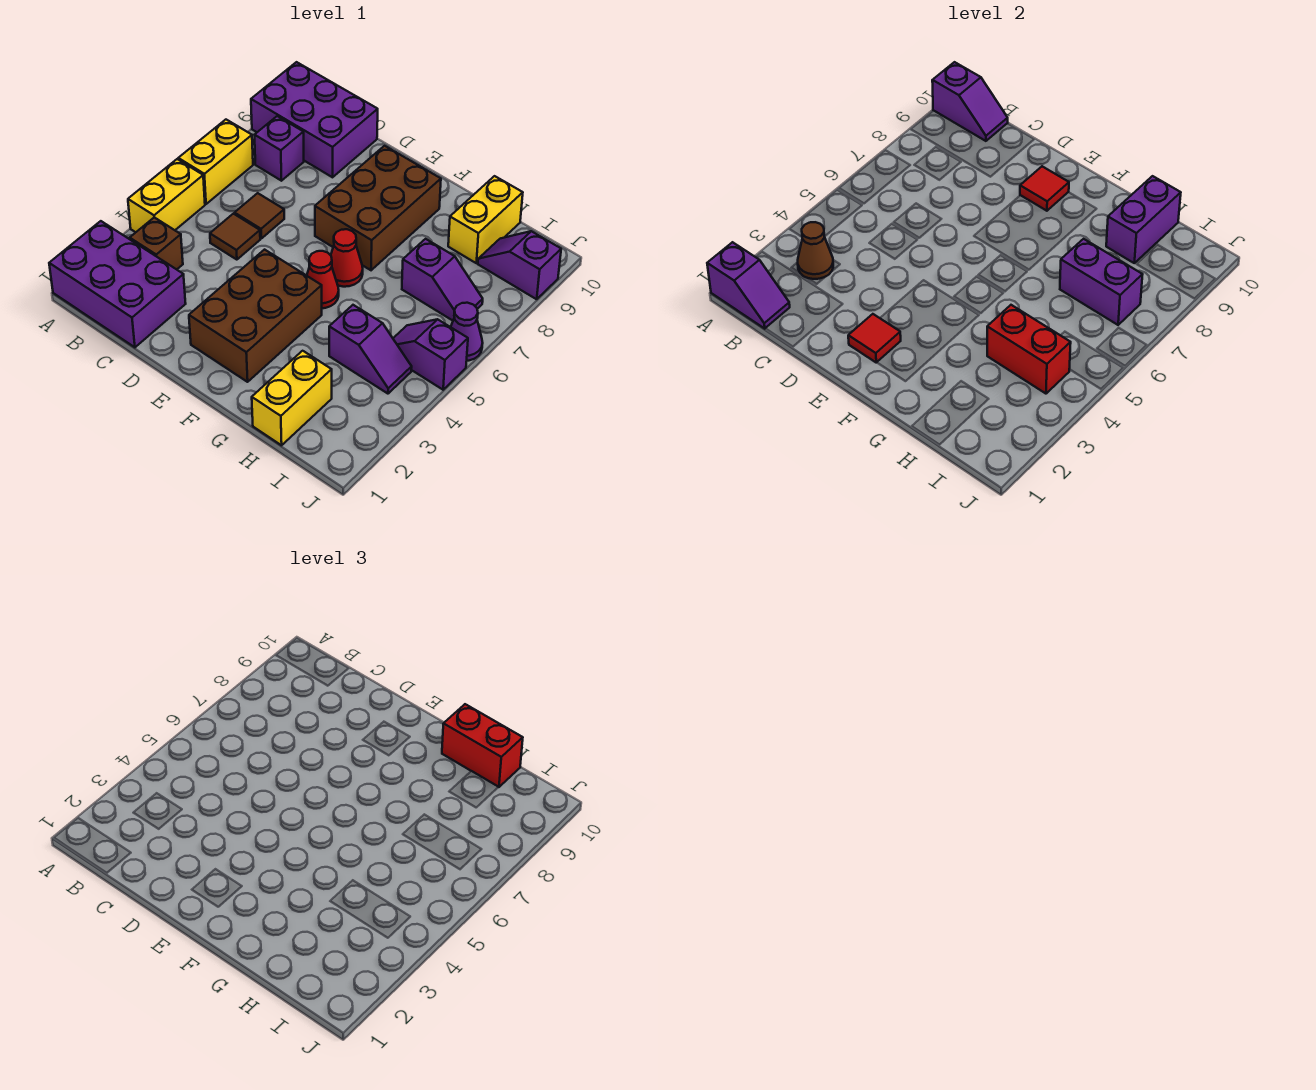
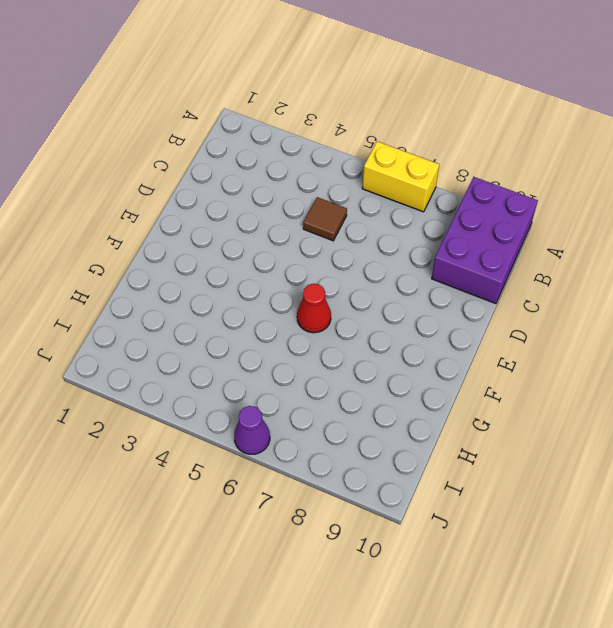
none -> purple 2x3 brick [49,221,186,347]
none -> yellow 1x2 brick [128,159,205,232]
none -> brown 1x1 brick [130,217,183,269]

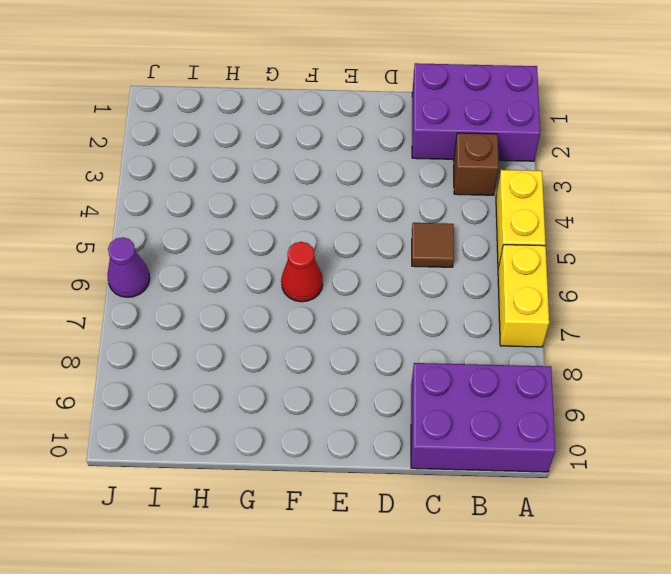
none -> purple 1x1 brick [255,116,304,181]
none -> brown 1x1 tile [235,193,284,238]
none -> brown 2x3 brick [189,250,322,382]

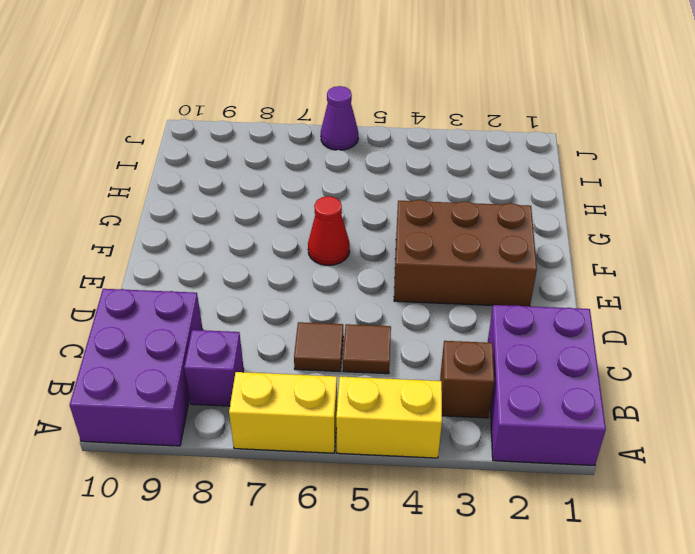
none -> brown 2x3 brick [315,146,441,270]
none -> red 1x1 cone [307,251,339,308]
none -> yellow 1x2 brick [252,351,332,445]

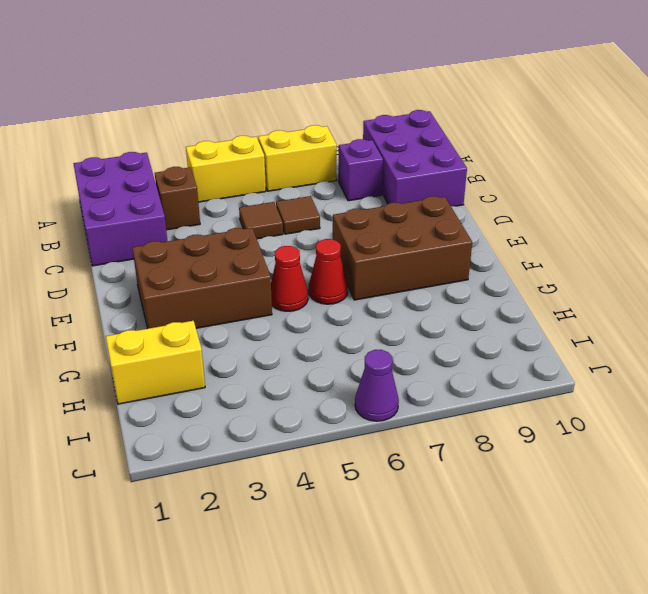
none -> purple 1x2 slope [329,305,412,394]
none -> purple 1x2 slope [402,239,483,321]
none -> yellow 1x2 brick [448,176,523,263]

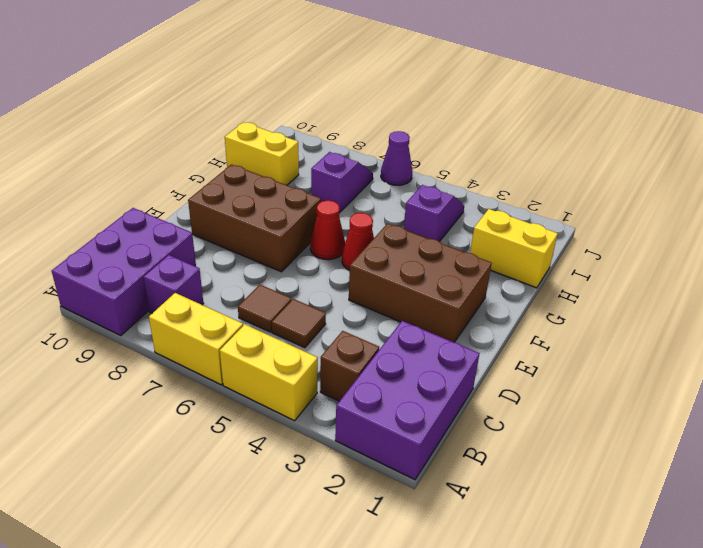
none -> purple 1x2 slope [393,319,468,390]
none -> purple 1x2 slope [478,231,561,299]
none -> purple 1x2 slope [707,242,790,329]

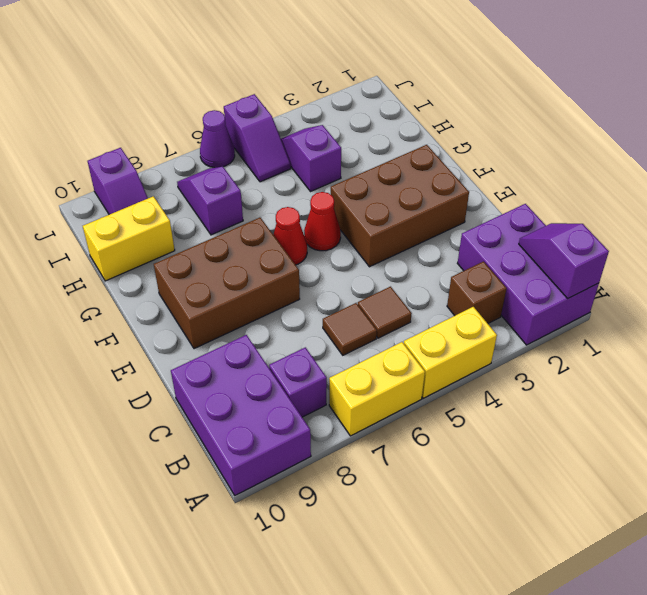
none -> yellow 1x2 brick [252,351,332,445]
none -> purple 1x2 slope [932,62,1008,141]
none -> brown 1x1 cone [798,222,833,279]

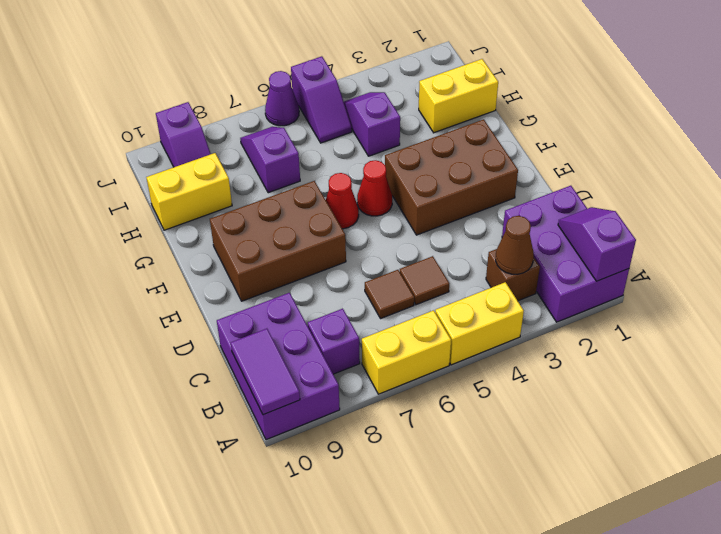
purple 1x2 tile [231,329,300,415] -> purple 1x2 slope [932,62,1008,141]
none -> red 1x1 tile [848,314,901,363]
none -> red 1x1 tile [1020,166,1069,211]
none -> red 1x2 brick [987,305,1071,394]

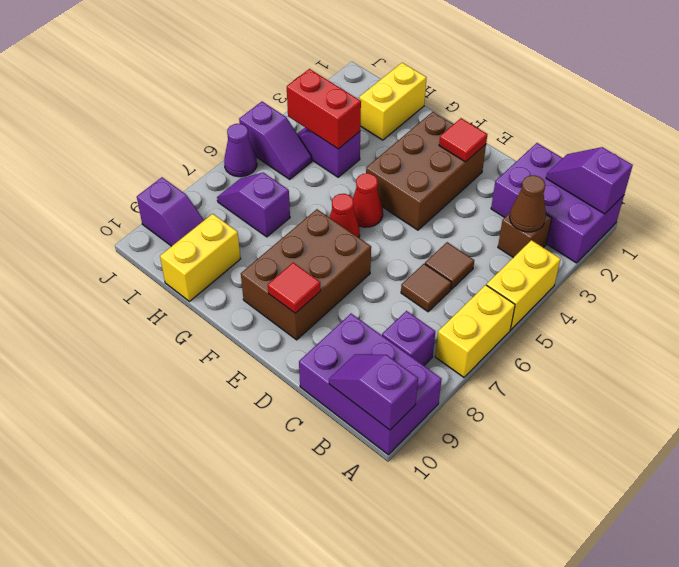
none -> purple 1x2 brick [1060,239,1143,325]
none -> purple 1x2 brick [1106,176,1181,263]
none -> red 1x2 brick [442,704,523,787]

